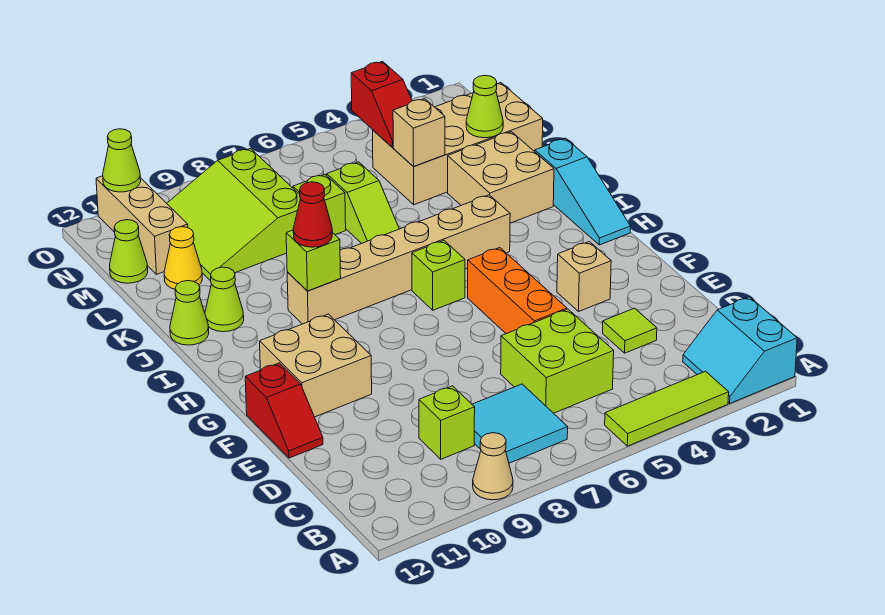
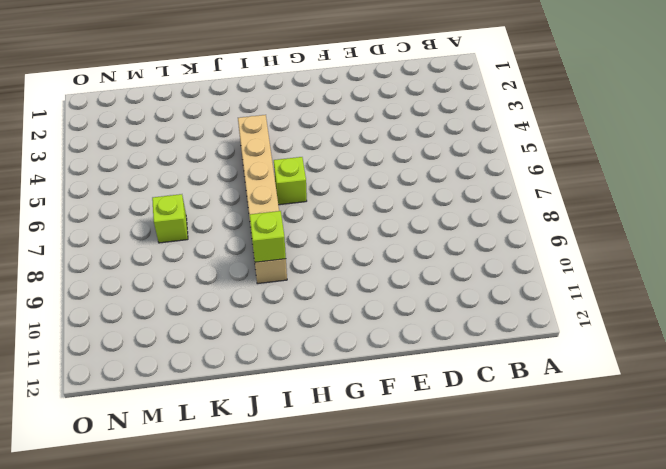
none -> cyan 2x2 slope [683,297,797,403]
none -> lime 1x3 tile [605,371,729,446]
none -> tan 1x1 cone [473,433,513,500]
none -> cyan 2x2 tile [472,384,568,463]

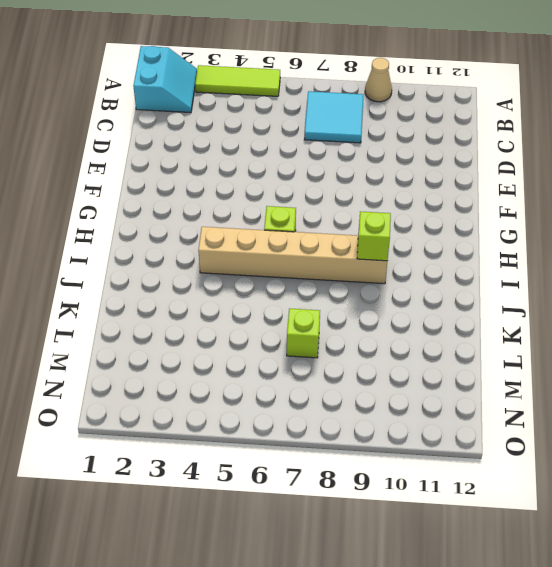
none -> lime 2x2 brick [501,309,614,413]
none -> lime 1x1 brick [419,386,475,459]
none -> lime 1x1 tile [603,308,657,353]
none -> orange 1x3 brick [468,248,567,334]

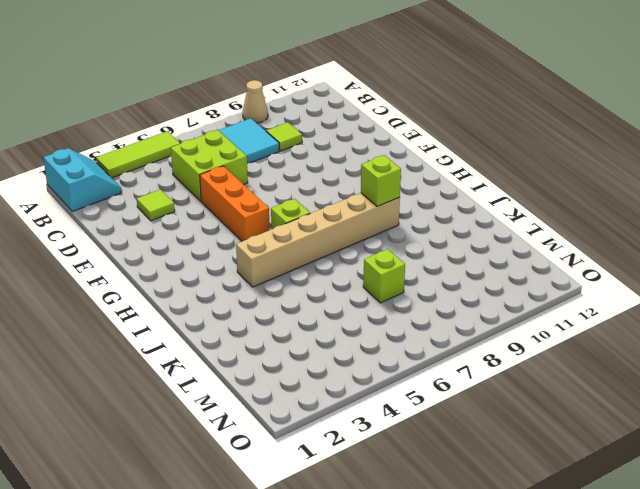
lime 1x1 tile [266,122,302,151] -> lime 1x1 brick [419,386,475,459]
none -> red 1x2 slope [245,363,323,458]
none -> tan 1x1 brick [557,242,611,312]
none -> tan 2x2 brick [260,314,372,417]
none -> cyan 1x3 slope [535,138,631,245]

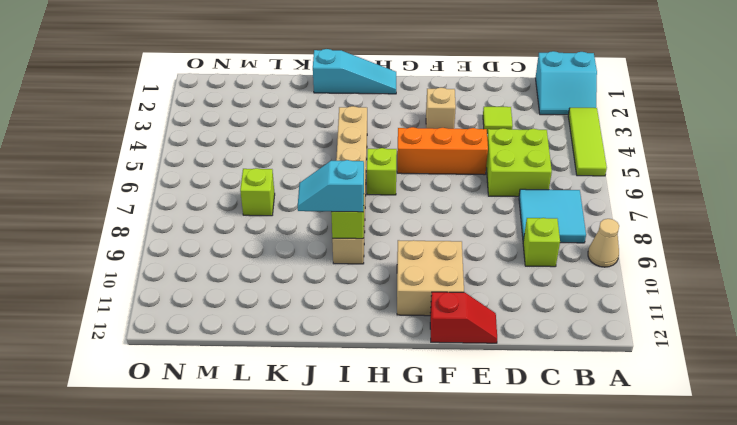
cyan 1x2 slope [298,160,364,212] -> red 1x1 cone [293,182,332,247]
none -> tan 2x2 brick [448,132,554,223]
none -> lime 1x1 cone [205,267,244,332]
none -> lime 1x1 cone [170,281,209,345]
none -> lime 1x2 slope [327,162,399,244]

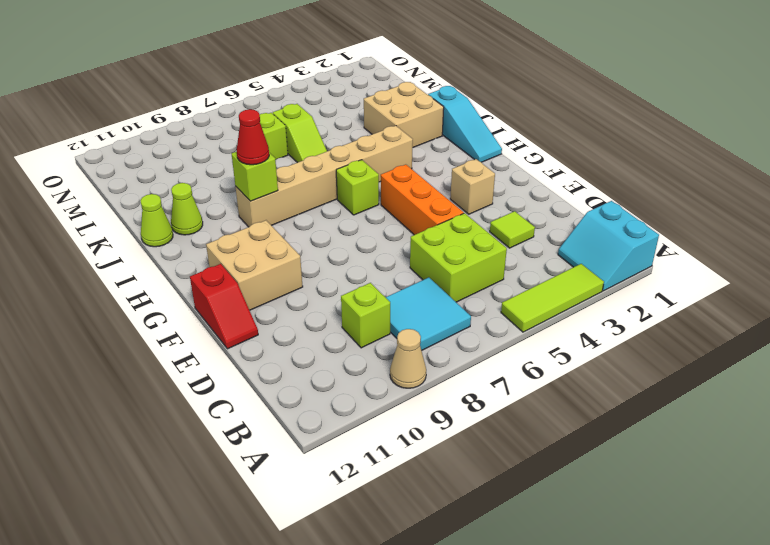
none -> tan 2x4 brick [373,83,543,205]
none -> lime 3x3 slope [167,148,300,281]
none -> yellow 1x1 cone [164,227,202,289]
none -> tan 1x3 brick [96,176,188,275]

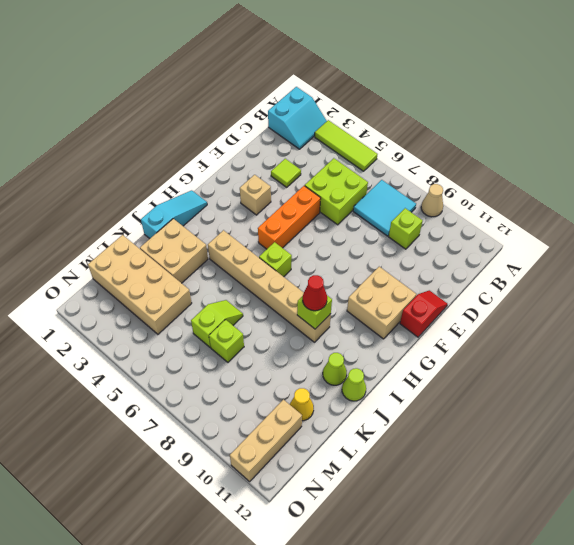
none -> lime 3x3 slope [167,148,300,281]
none -> lime 1x1 cone [110,220,148,283]
none -> lime 1x1 cone [466,75,503,138]
none -> tan 1x1 brick [393,99,445,167]

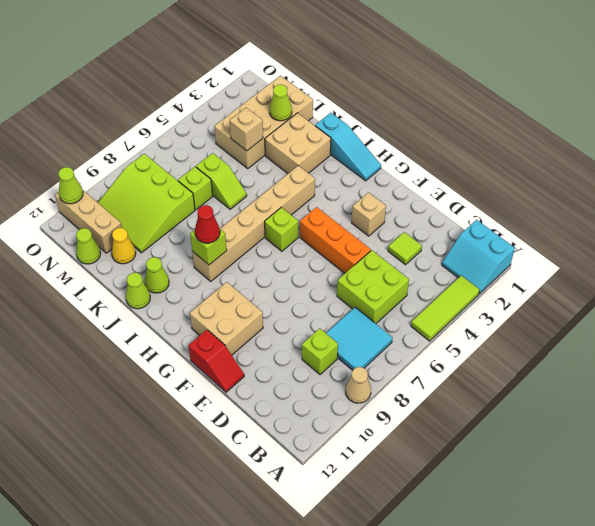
none -> red 1x2 slope [351,62,412,147]

